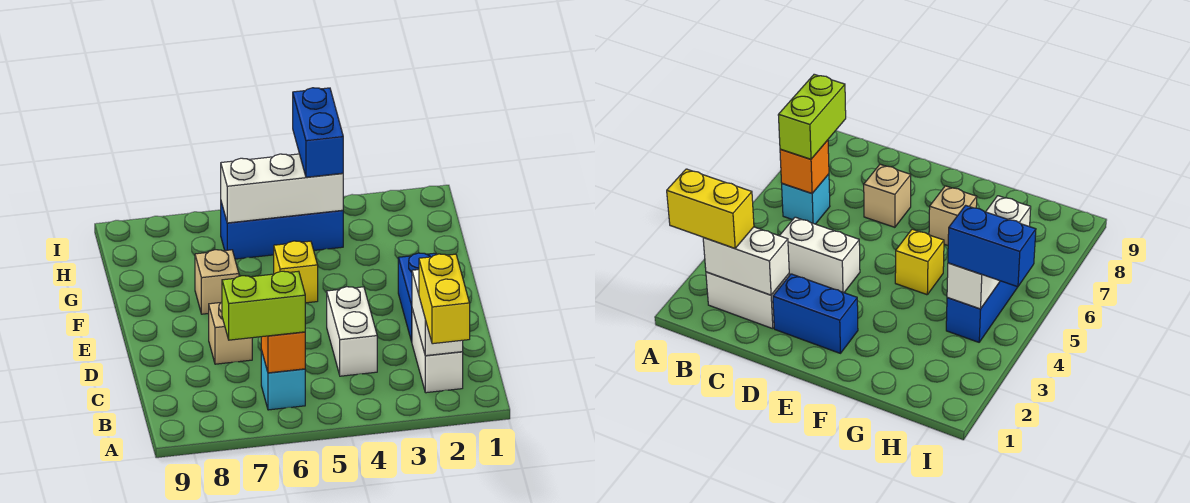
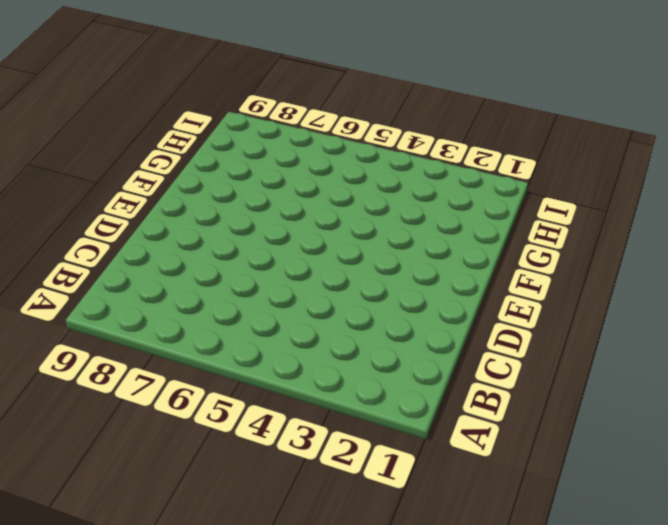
none -> white 1x2 brick [412,309,463,393]
none -> cyan 1x1 brick [261,350,305,410]
none -> white 1x2 brick [327,287,377,376]

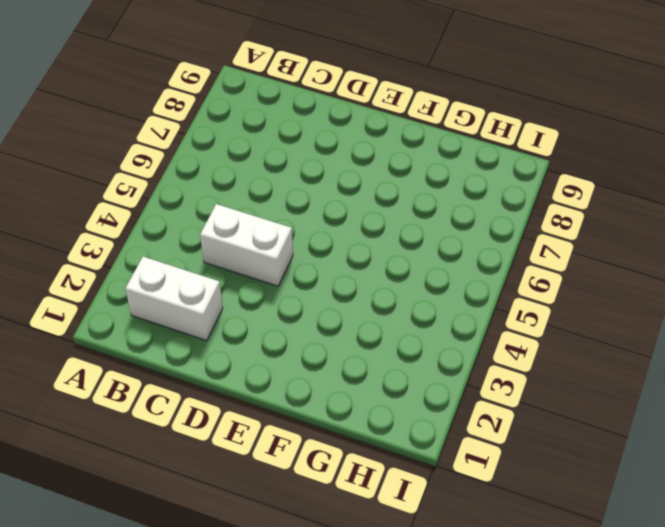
none -> cyan 1x1 brick [261,350,305,410]
none -> blue 1x2 brick [398,253,436,342]
none -> tan 1x1 brick [209,302,252,364]

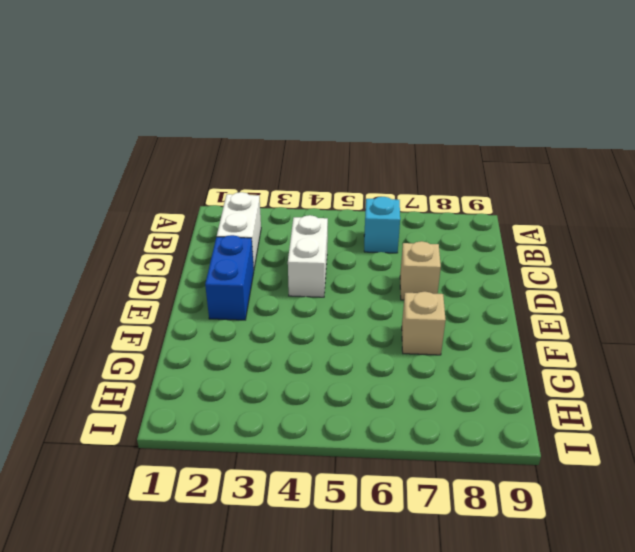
none -> yellow 1x1 brick [274,241,318,303]
none -> blue 1x3 brick [221,202,343,259]
none -> white 1x2 brick [412,270,463,356]

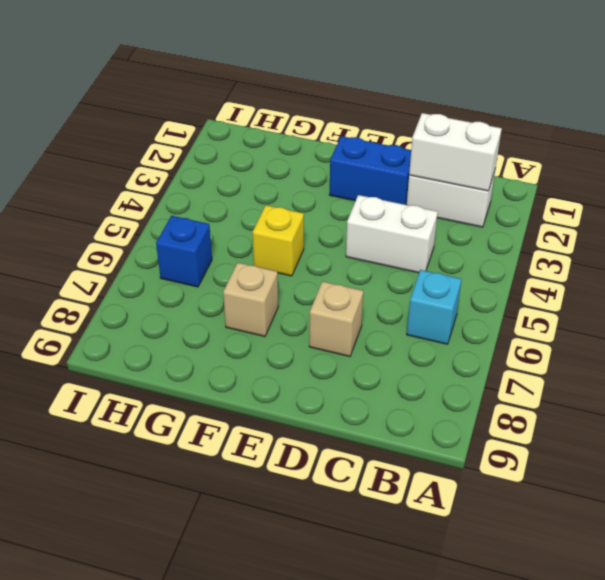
blue 1x1 brick [156,216,212,287] -> blue 1x3 brick [221,202,343,259]
none -> orange 1x1 brick [261,332,305,373]
none -> white 1x3 brick [221,154,343,223]
none -> yellow 1x2 brick [419,254,470,344]

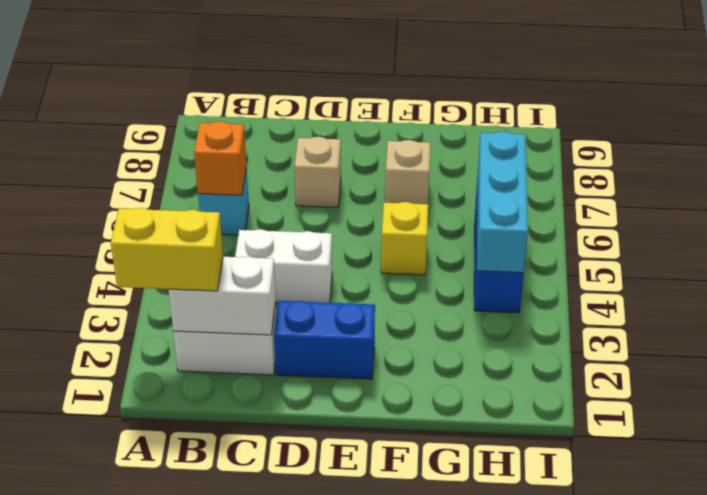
cyan 1x3 brick [477,131,528,273] -> white 1x3 brick [221,154,343,223]
none -> lime 1x2 brick [222,271,305,340]
none -> blue 1x2 brick [293,88,343,177]

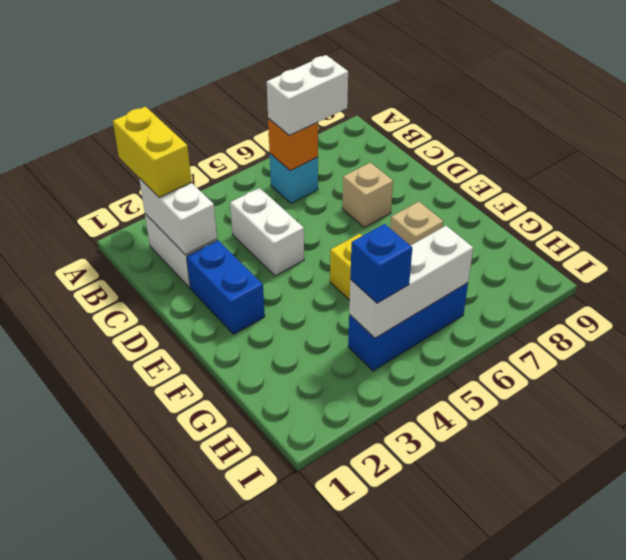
white 1x2 brick [267,55,348,136] -> lime 1x2 brick [222,271,305,340]
blue 1x1 brick [350,224,412,303] -> blue 1x2 brick [293,88,343,177]

